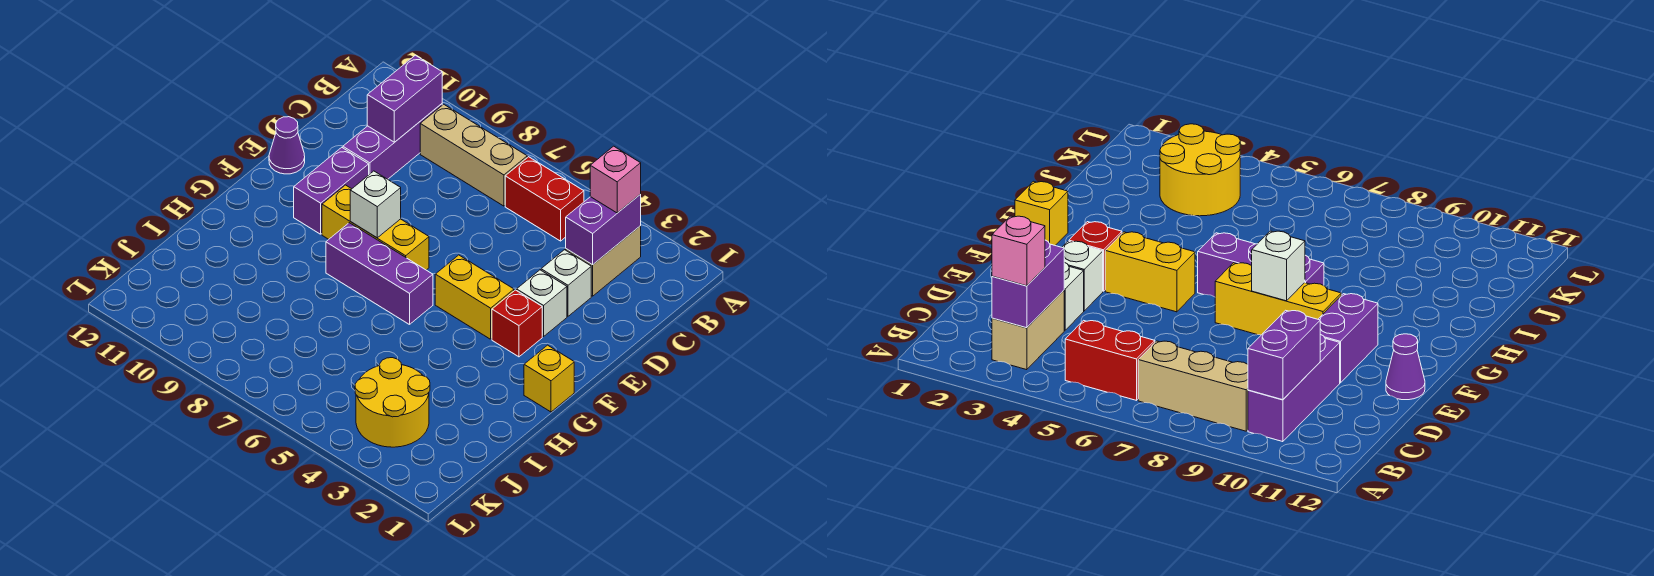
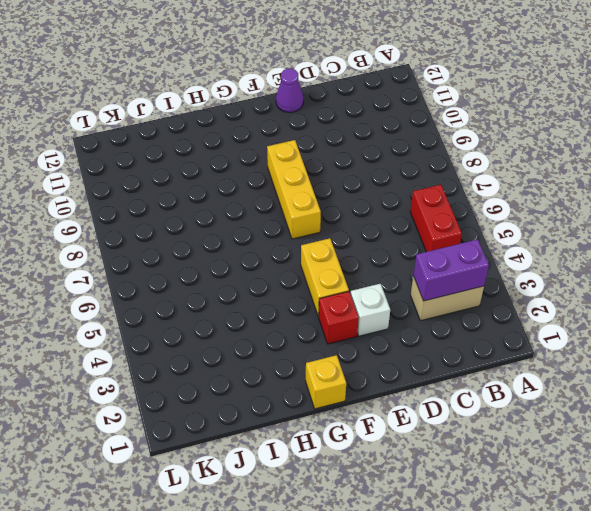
none -> tan 1x3 brick [420,104,527,206]
none -> purple 1x3 brick [343,104,442,179]
none -> white 1x1 brick [541,250,591,316]

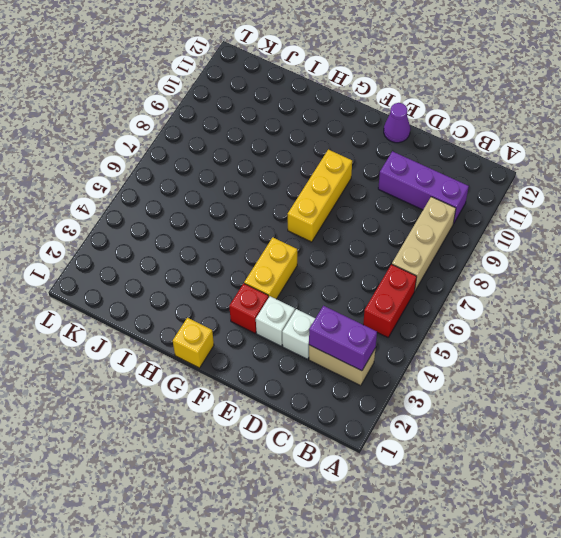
none -> purple 1x2 brick [294,147,369,234]
none -> purple 1x3 brick [326,223,433,325]
none -> yellow 2x2 round brick [355,358,430,447]

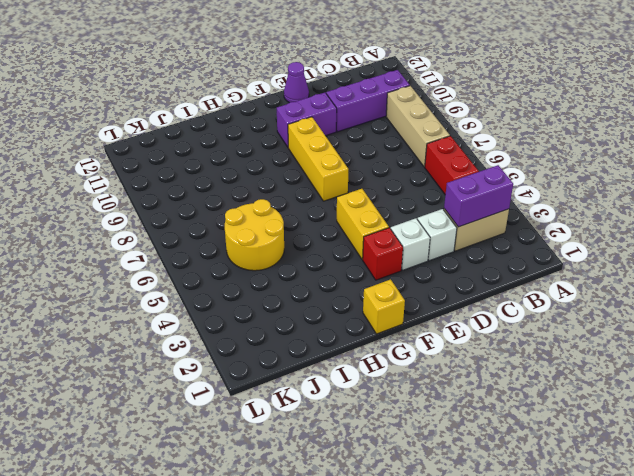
yellow 2x2 round brick [225,199,284,271] -> yellow 2x2 round brick moved to [355,358,430,447]
none -> purple 1x3 brick [326,223,433,325]
none -> purple 1x2 brick [367,55,442,142]
none -> white 1x1 brick [350,171,401,238]

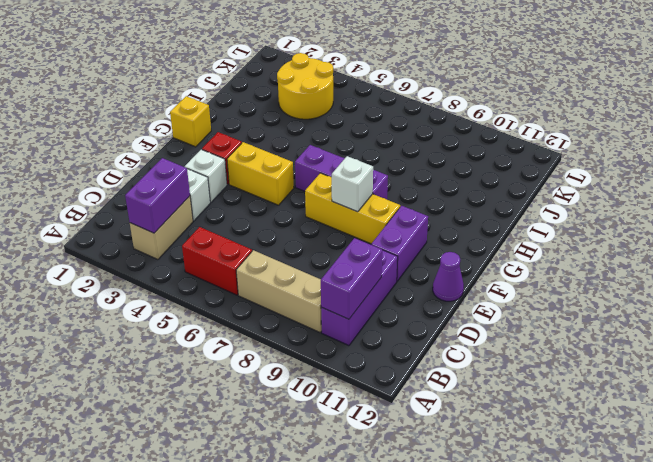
none -> pink 1x1 brick [590,146,641,213]

